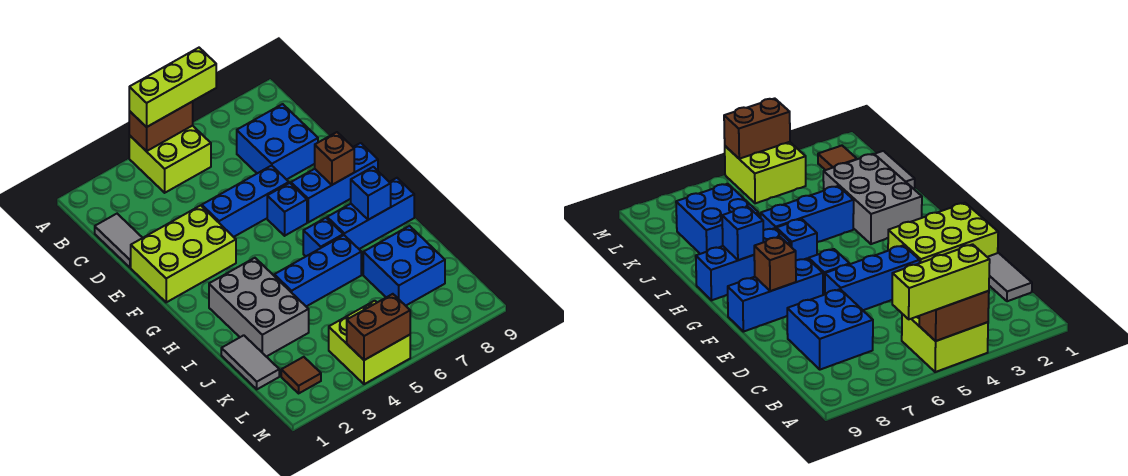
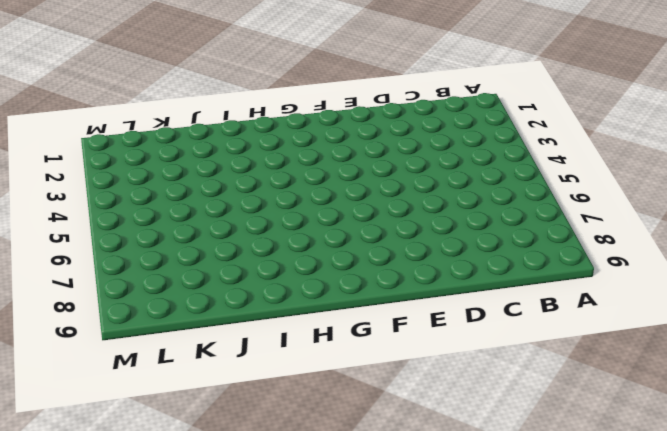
none -> lime 2x2 brick [129,126,211,193]
none -> grey 1x2 tile [95,214,142,268]
none -> blue 2x2 brick [237,104,318,180]

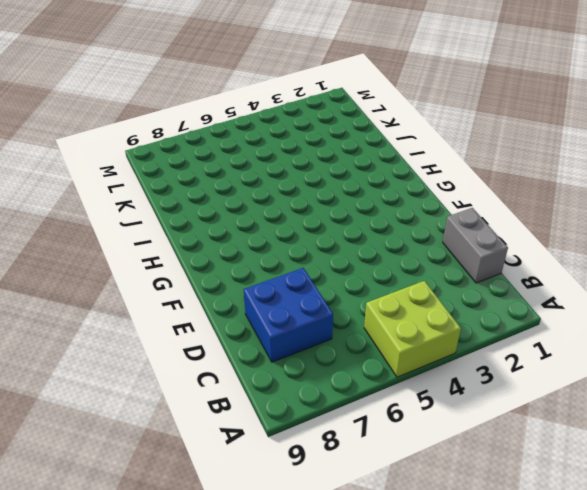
grey 1x2 brick [443,208,508,283] -> grey 1x2 tile [95,214,142,268]
none -> lime 2x3 brick [131,206,236,302]
none -> blue 1x3 brick [202,166,289,237]
none -> blue 1x1 brick [267,183,307,236]

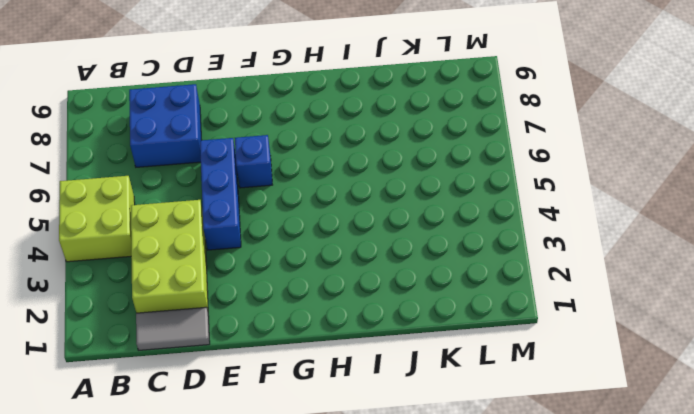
lime 2x3 brick [131,200,208,313] -> lime 2x3 brick moved to [131,206,236,302]
none -> blue 1x3 brick [291,143,378,222]
none -> grey 2x3 brick [209,258,309,357]
none -> blue 1x1 brick [303,218,343,256]

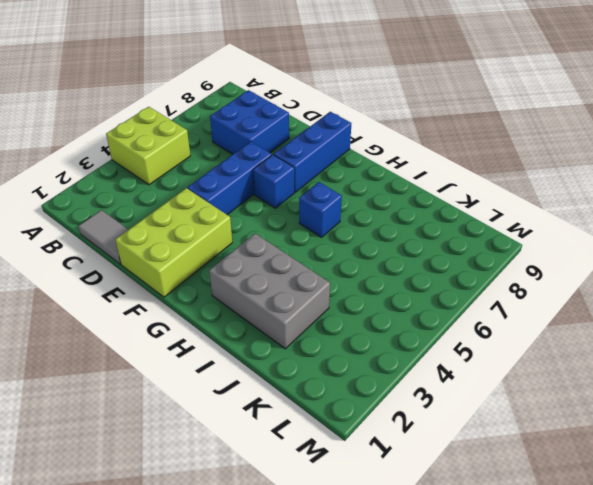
none -> blue 1x3 brick [327,178,414,249]
none -> blue 1x3 brick [274,235,361,306]
none -> grey 1x2 tile [221,335,279,389]

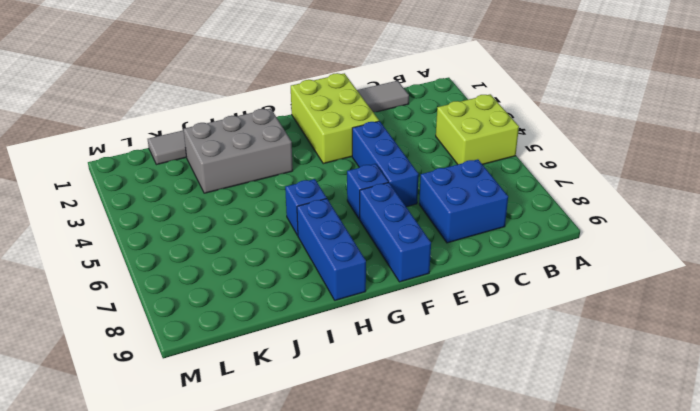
none -> blue 1x3 brick [274,235,361,306]
none -> blue 2x2 brick [363,226,445,306]
none -> brown 1x1 tile [281,357,321,393]

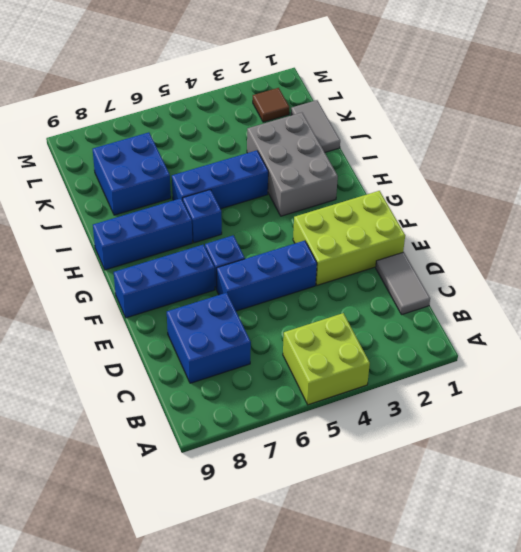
none -> lime 2x2 brick [329,301,410,384]
none -> brown 1x2 brick [129,102,193,151]
none -> brown 1x1 brick [315,132,354,185]

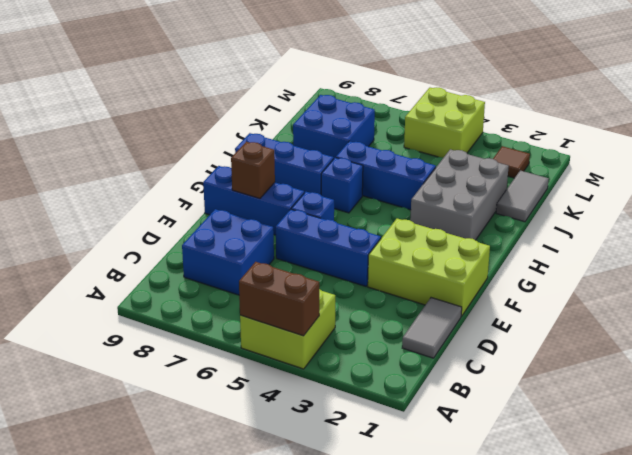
none -> blue 1x1 brick [351,167,391,220]
none -> brown 1x2 brick [347,294,410,360]
none -> lime 1x3 brick [129,48,216,127]

